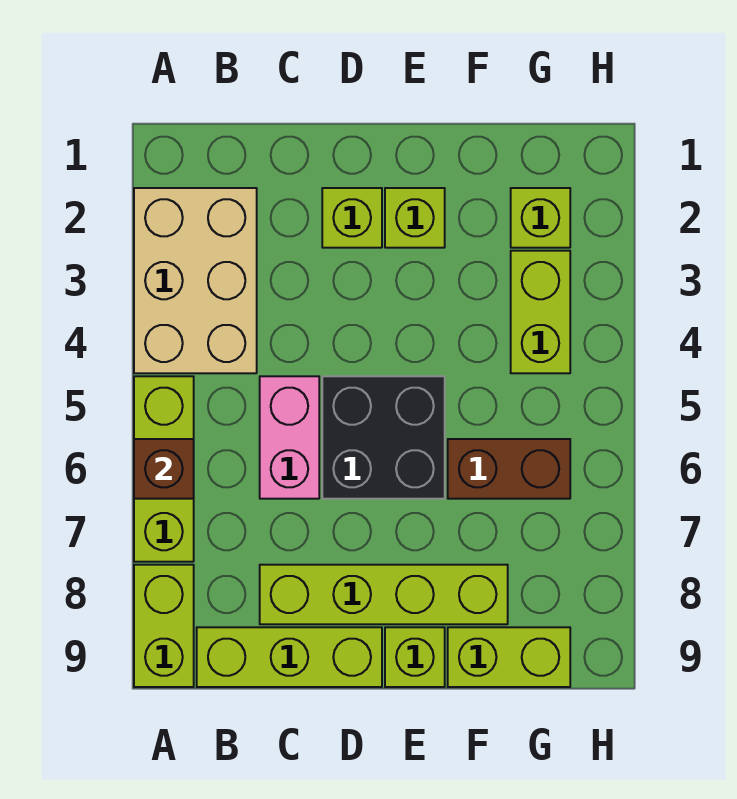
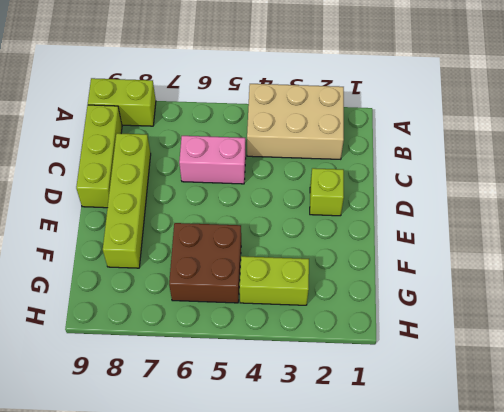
brown 2x2 brick [169,223,241,303] -> brown 1x2 brick [448,439,570,499]
none -> lime 1x3 brick [134,376,194,562]
none -> black 2x2 brick [322,376,445,499]
none -> lime 1x1 brick [385,188,445,248]

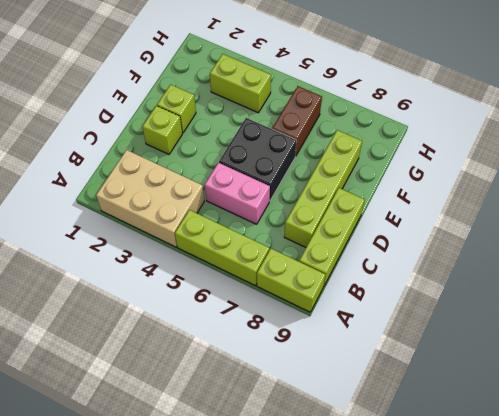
none -> lime 1x1 brick [385,627,445,687]
none -> lime 1x2 brick [448,627,570,687]
none -> lime 1x1 brick [511,188,570,248]

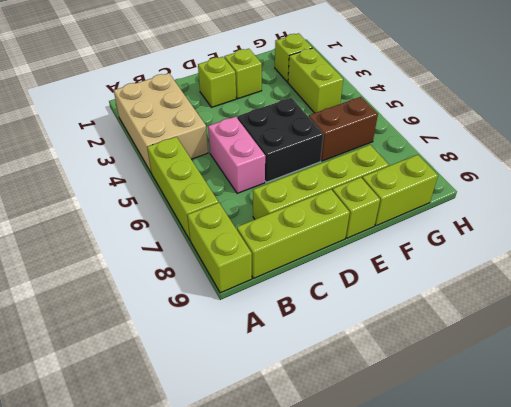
none -> brown 1x1 brick [134,439,194,499]

